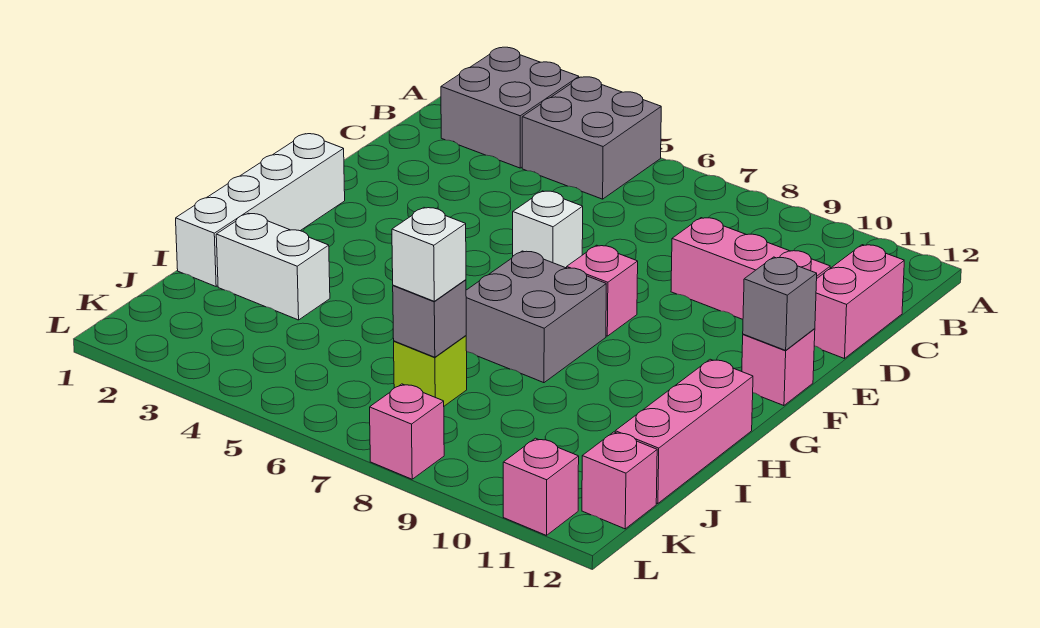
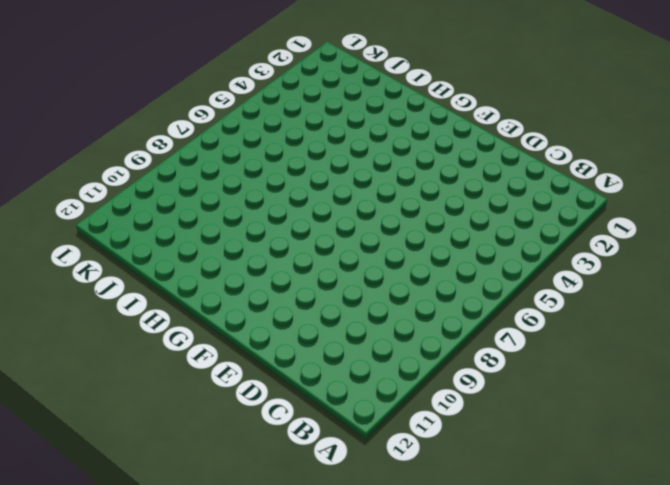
none -> grey 2x2 brick [441,47,579,168]
none -> grey 2x2 brick [522,77,661,199]
none -> pink 1x2 brick [814,245,904,359]

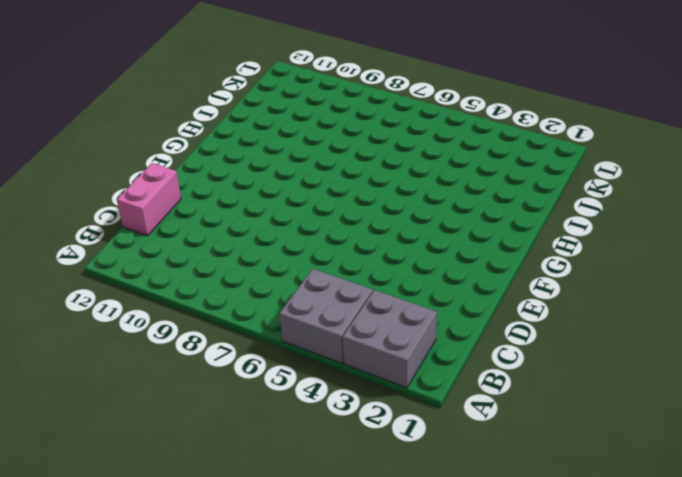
none -> pink 1x3 brick [671,218,830,319]
none -> white 1x1 brick [513,191,583,268]
none -> white 1x4 brick [176,134,345,286]

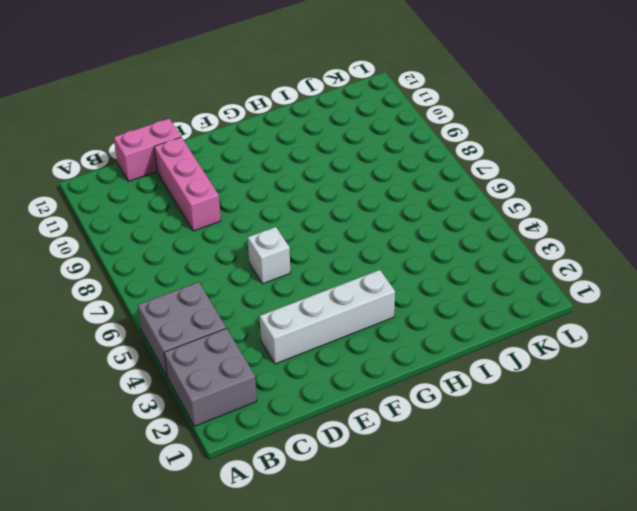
white 1x4 brick [260,270,395,364] -> white 1x4 brick moved to [176,134,345,286]
none -> pink 1x1 brick [567,245,638,336]
none -> pink 1x1 brick [742,329,815,406]
none -> grey 2x2 brick [466,251,606,383]

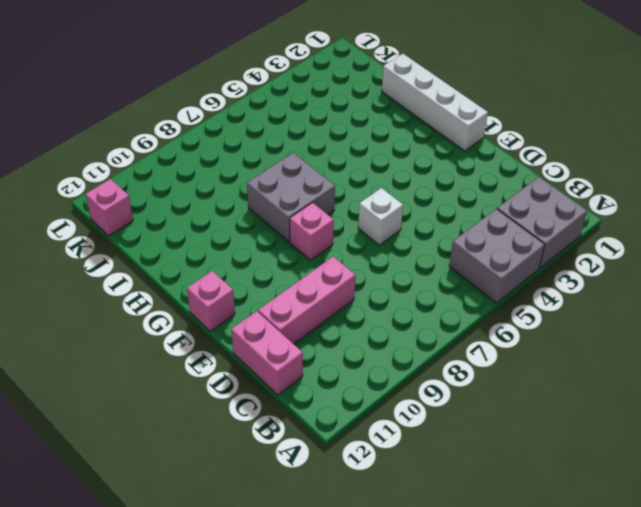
none -> pink 1x3 brick [615,359,753,504]
none -> white 1x2 brick [216,213,330,320]
none -> lime 1x1 brick [394,336,467,406]

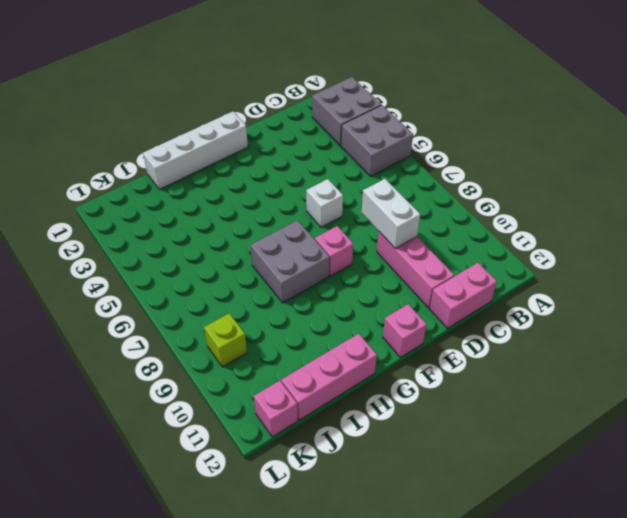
white 1x2 brick [362,179,420,248] -> white 1x2 brick moved to [216,213,330,320]
lime 1x1 brick [204,313,247,367] -> lime 1x1 brick moved to [394,336,467,406]
none -> pink 1x1 brick [370,384,444,479]
none -> pink 1x1 brick [503,438,579,536]
none -> grey 1x1 brick [743,257,817,350]

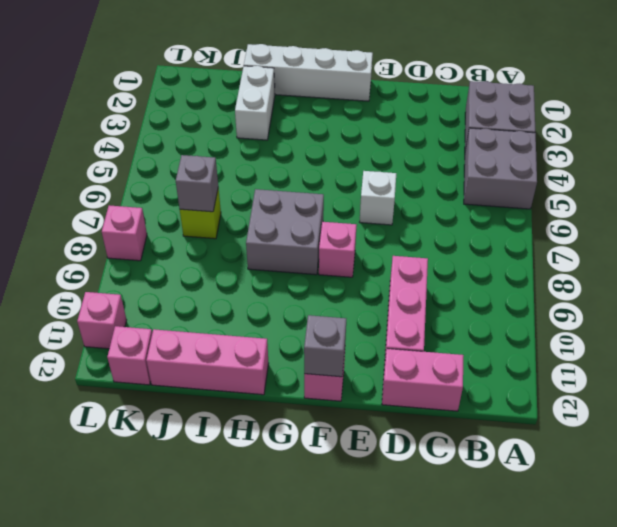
none -> white 1x1 brick [392,208,466,301]

